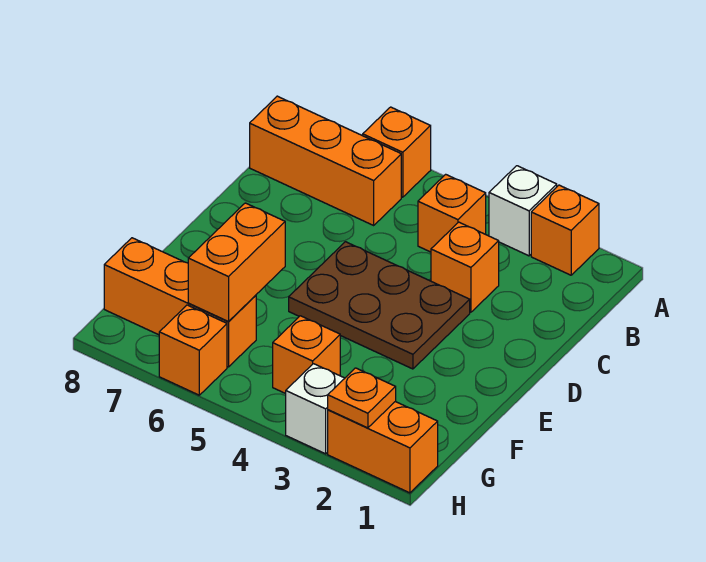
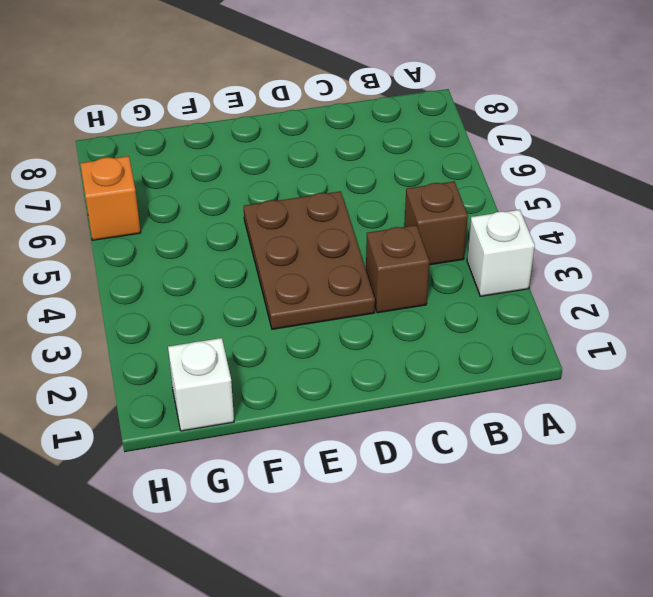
brown 1x1 brick [404,181,468,265] -> orange 1x1 brick [418,174,486,252]
brown 1x1 brick [366,225,429,313] -> orange 1x1 brick [431,222,499,312]
white 1x1 brick [168,338,234,431] -> white 1x1 brick moved to [286,364,345,454]
none -> orange 1x1 brick [531,185,599,275]
none -> orange 1x1 brick [363,107,431,197]
none -> orange 1x3 brick [250,96,401,225]

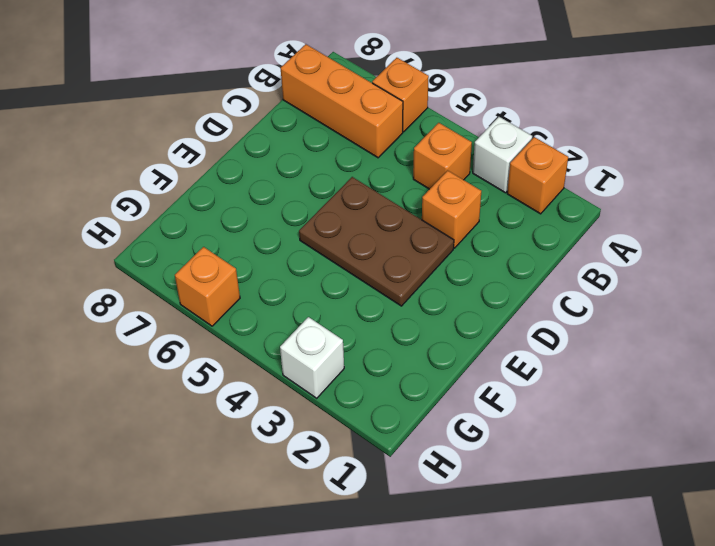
none -> orange 1x1 brick [273,316,340,394]
none -> orange 1x3 brick [104,238,256,367]
none -> orange 1x2 brick [328,402,438,493]

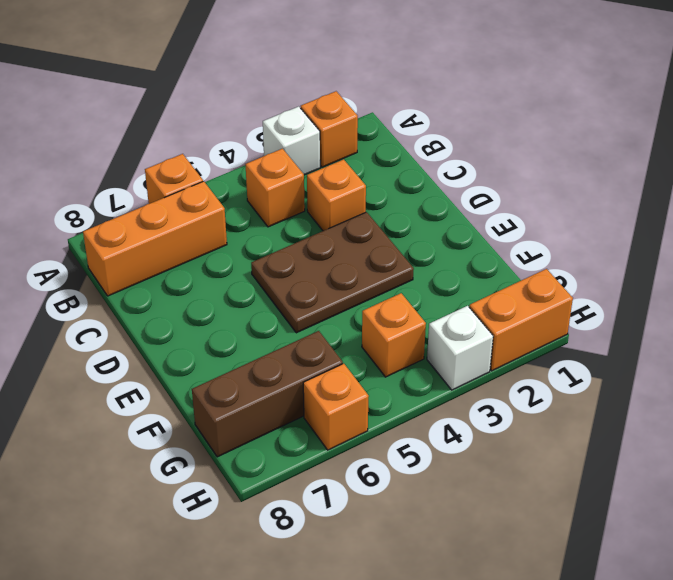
brown 1x3 brick [192,331,343,457] -> orange 1x3 brick [104,238,256,367]
none -> orange 1x2 brick [188,203,285,322]
none -> orange 1x1 plate [328,368,396,428]

